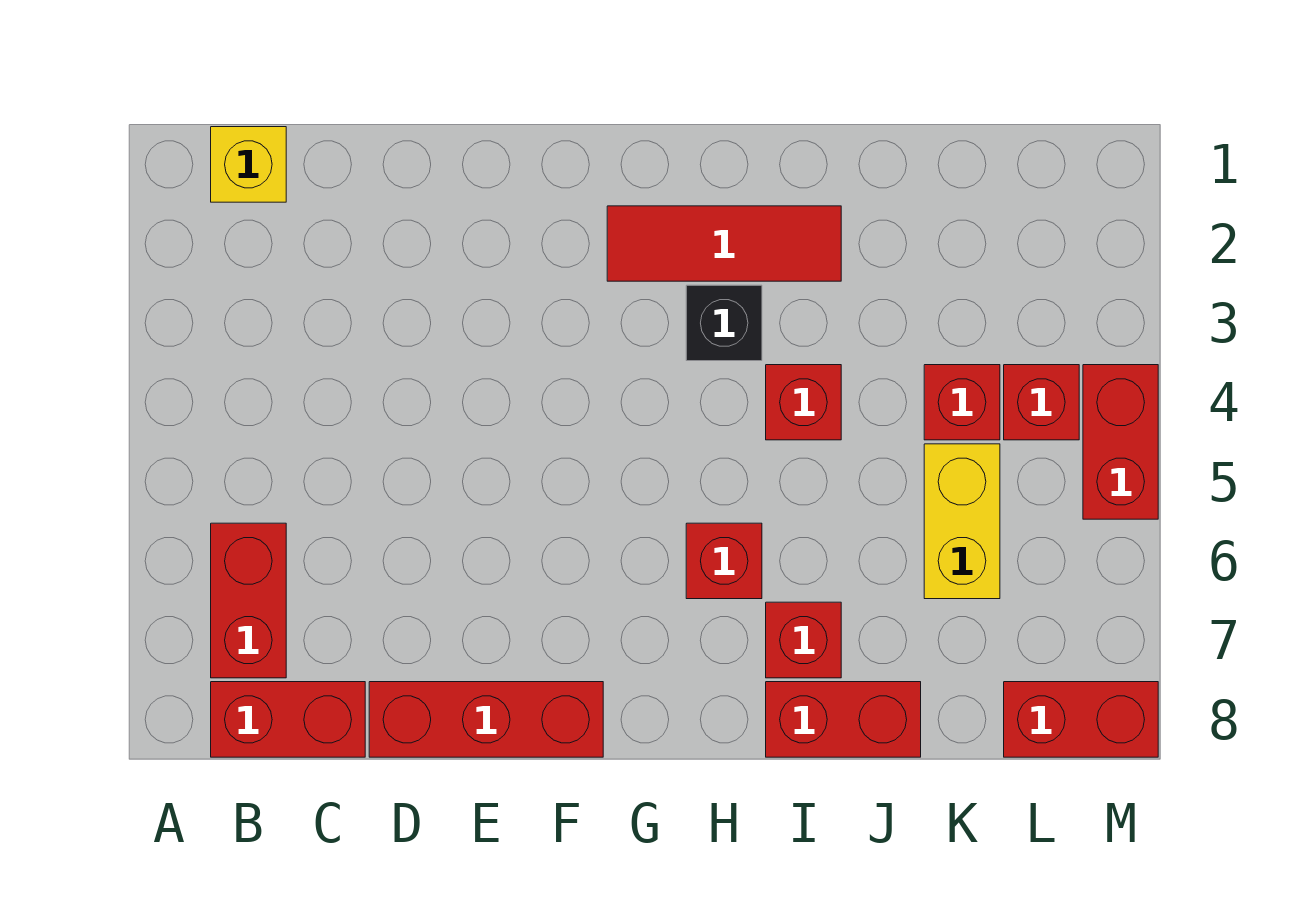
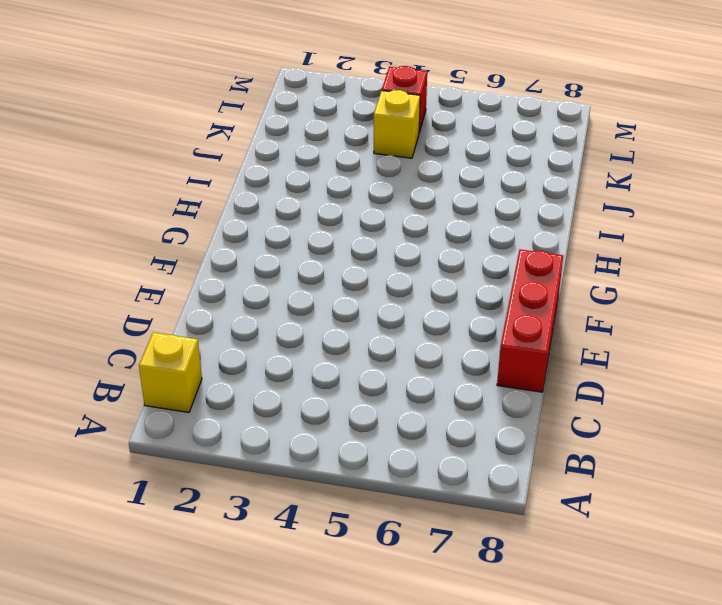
yellow 1x1 brick [374,90,420,158] -> red 1x1 brick [924,365,1000,440]
none -> red 1x2 brick [211,523,286,678]
none -> red 1x2 brick [211,682,365,757]
none -> red 1x3 tile [607,206,841,281]

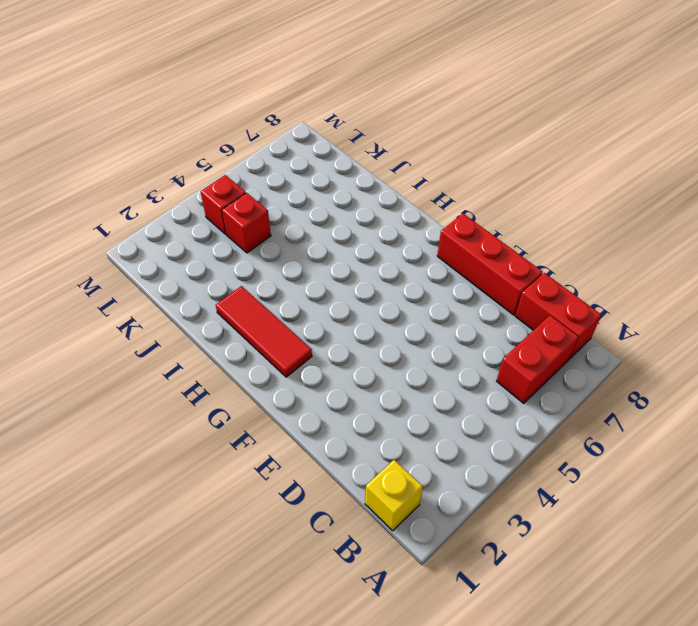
none -> black 1x1 brick [686,285,762,361]
none -> red 1x1 brick [686,523,762,599]
none -> red 1x1 brick [766,365,841,440]

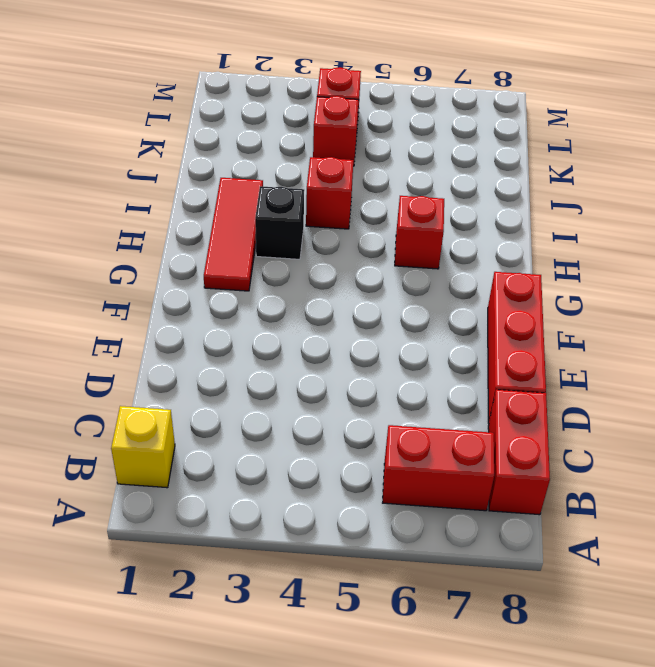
none -> red 1x1 brick [766,602,841,678]
none -> red 1x2 brick [766,682,921,757]
none -> yellow 1x2 brick [924,444,1000,599]

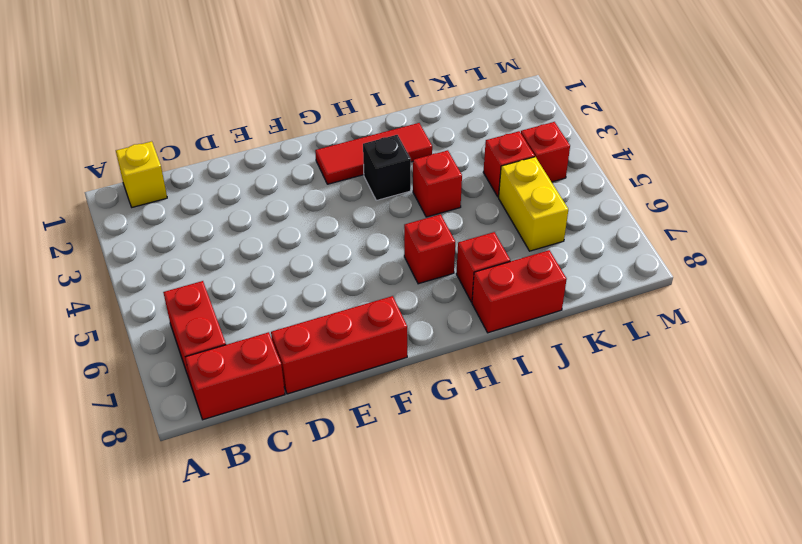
none -> red 1x2 brick [1004,682,1158,757]
none -> red 1x2 brick [1083,365,1158,519]

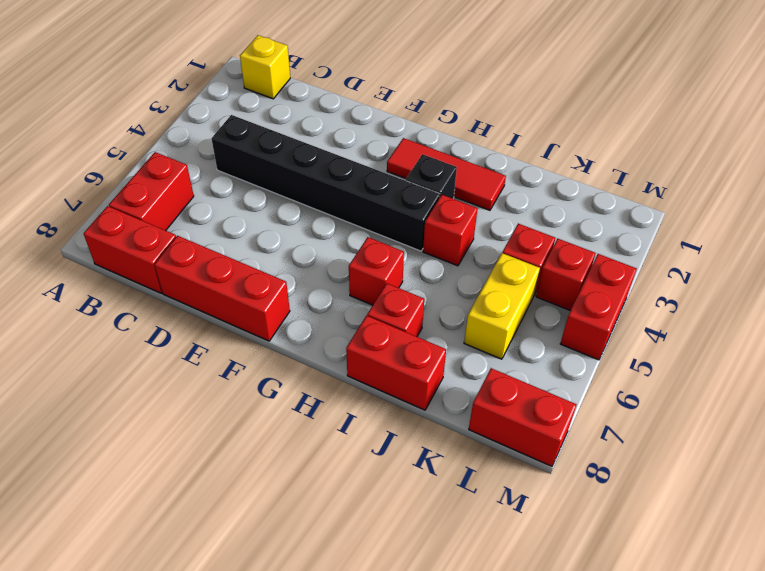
black 1x6 brick [211,115,440,251] -> none

